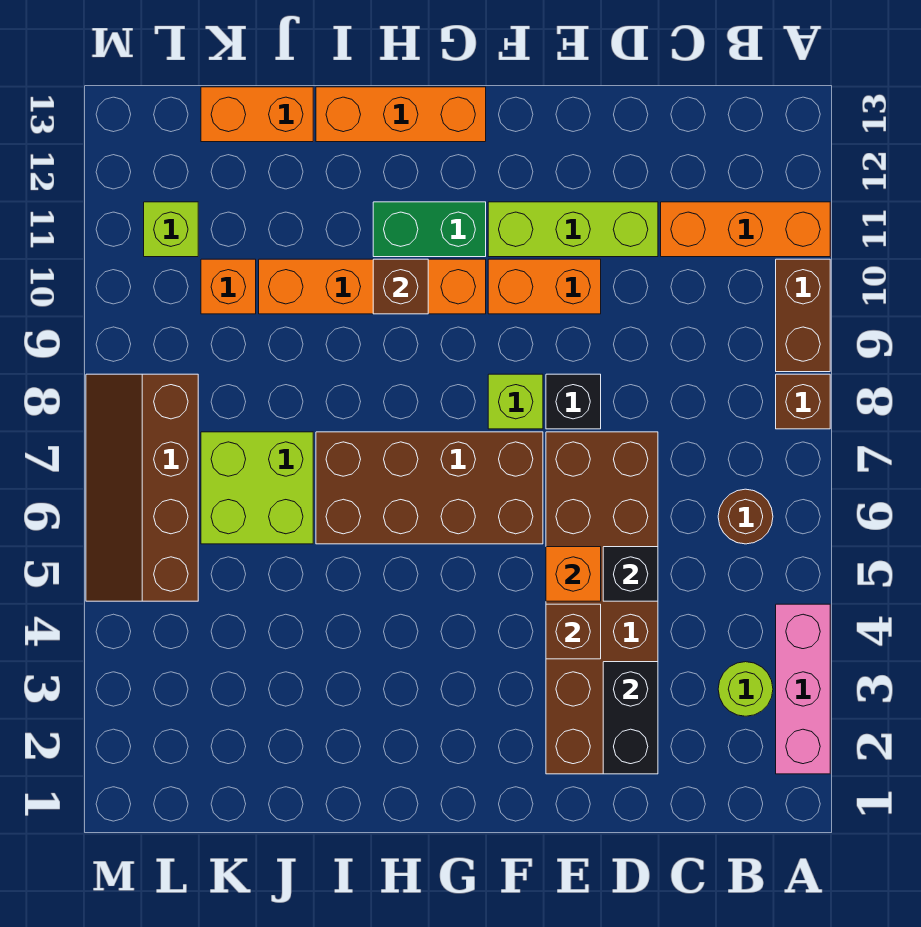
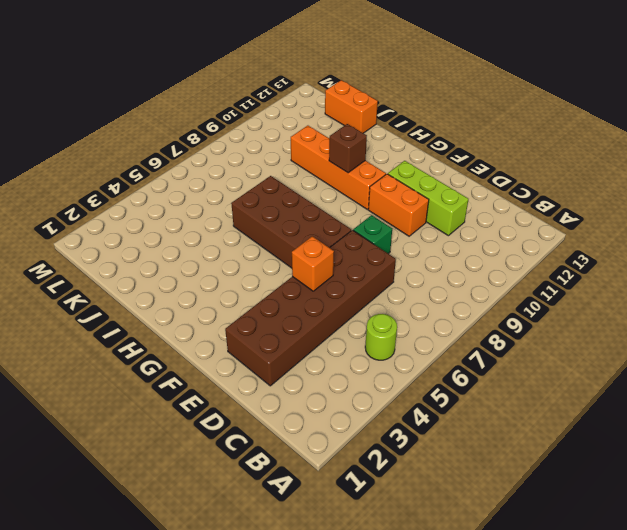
lime 1x1 round brick [365,314,397,360] -> lime 1x1 round brick moved to [718,662,773,716]
green 1x1 brick [353,215,392,254] -> black 1x1 brick [546,374,601,429]
none -> pink 1x3 brick [776,604,830,774]
none -> brown 1x1 brick [776,374,830,429]
none -> brown 1x2 brick [776,259,830,372]

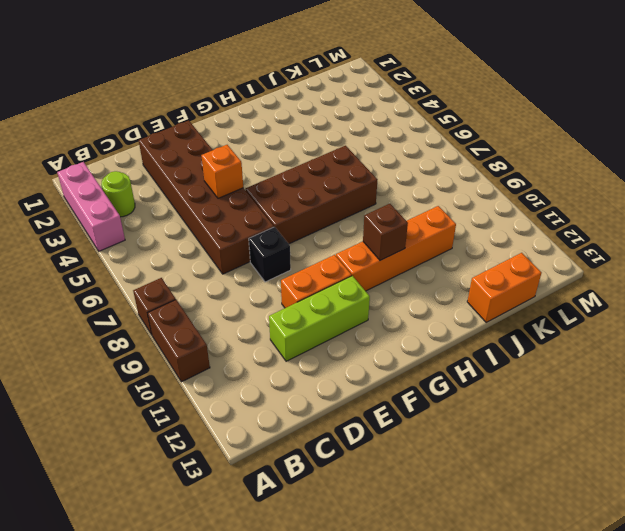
none -> orange 1x3 brick [661,202,830,257]
none -> brown 1x1 round brick [718,489,773,544]
none -> lime 1x1 brick [488,374,543,429]

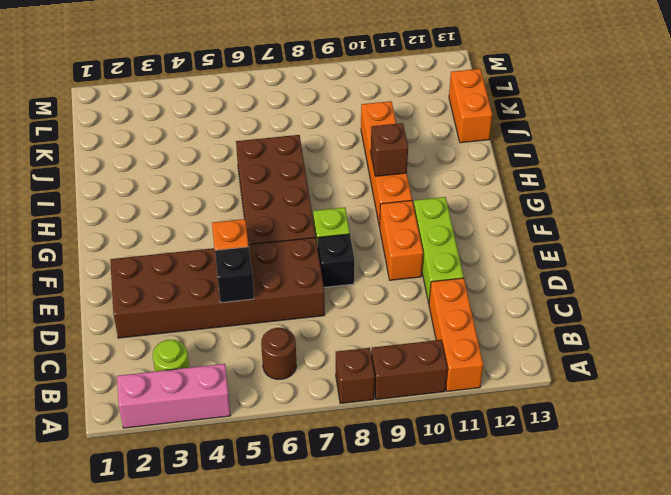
none -> green 1x2 brick [373,202,486,257]
none -> orange 1x3 brick [316,87,486,142]
none -> lime 2x2 brick [201,432,313,544]

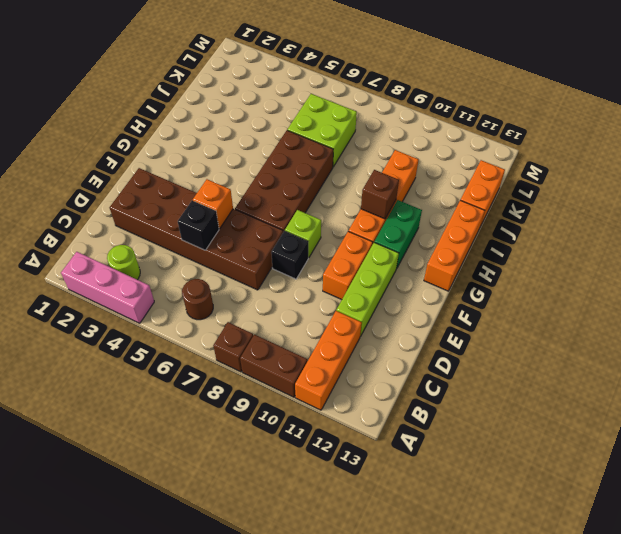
none -> orange 1x1 brick [201,259,256,314]
none -> brown 2x4 slope [86,374,198,601]
none -> lime 1x1 brick [144,202,198,257]

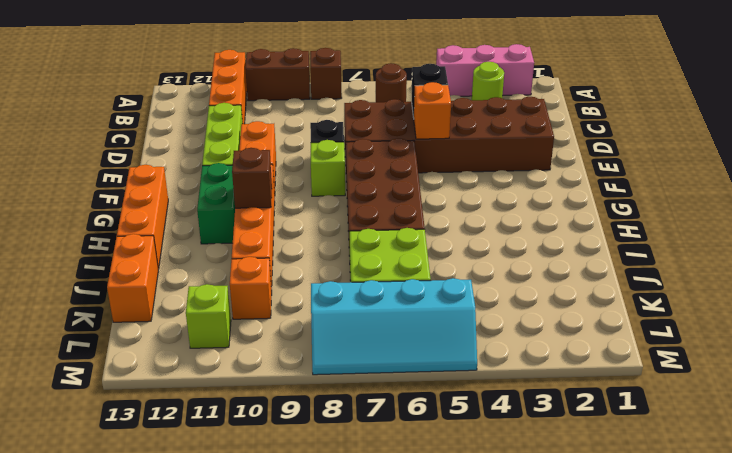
cyan 2x4 slope [311,278,477,375] -> brown 2x4 slope [86,374,198,601]
none -> black 1x2 brick [603,662,658,774]
none -> brown 1x1 brick [546,604,601,659]

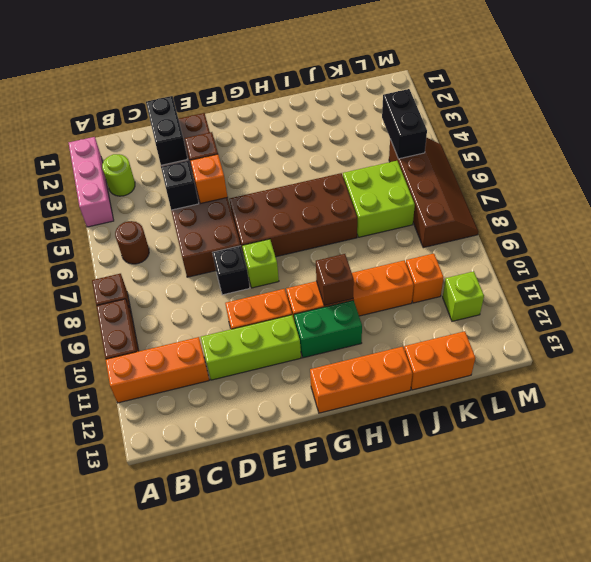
black 1x2 brick [382,89,427,159] -> none

